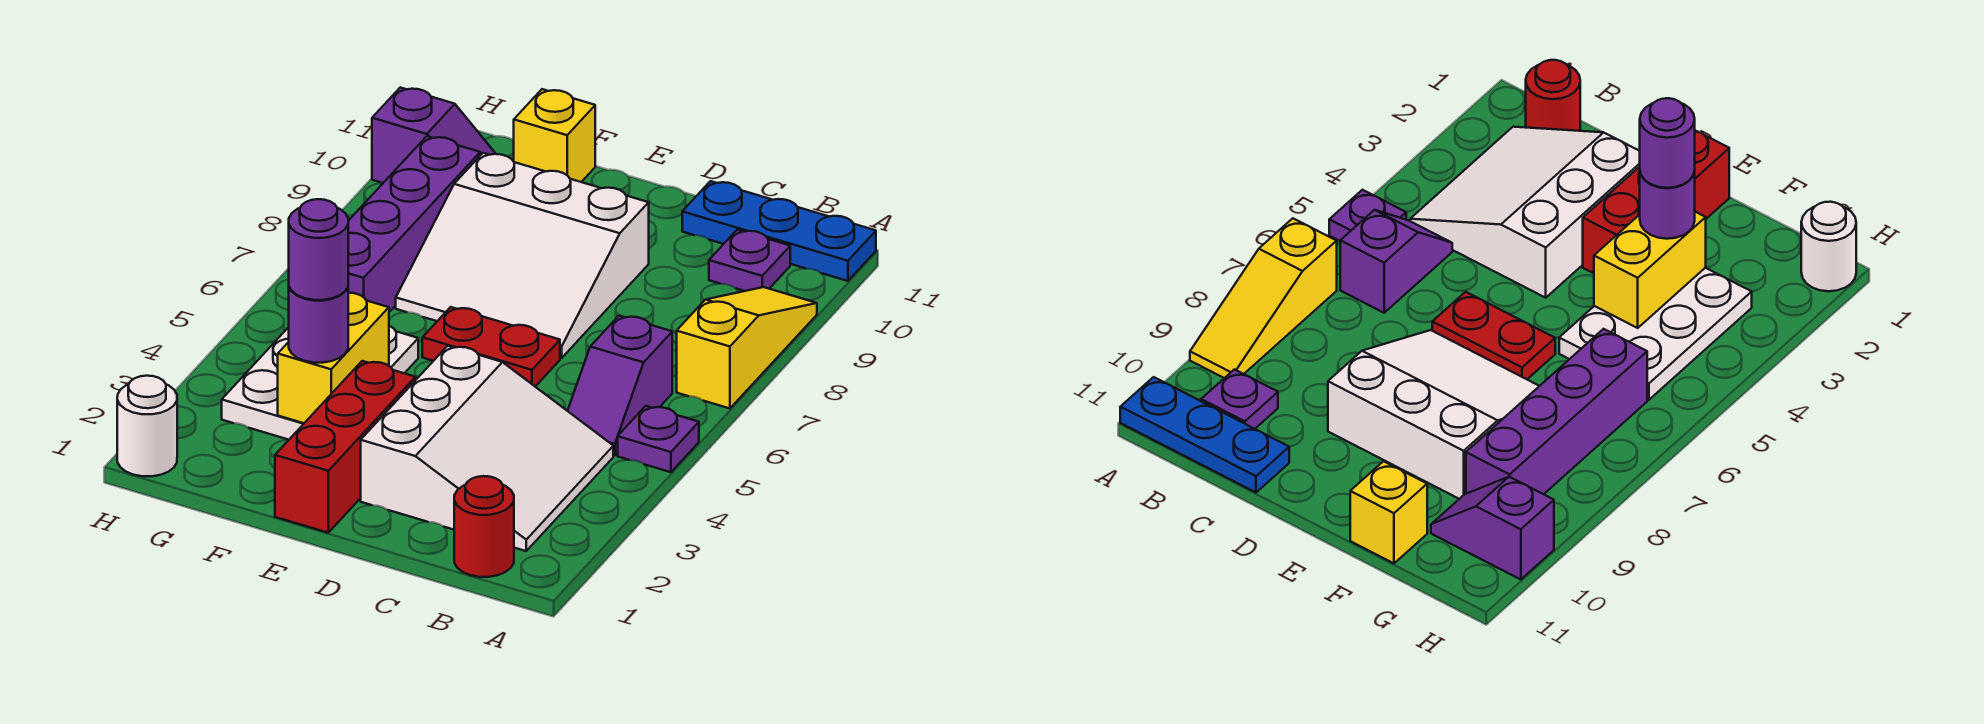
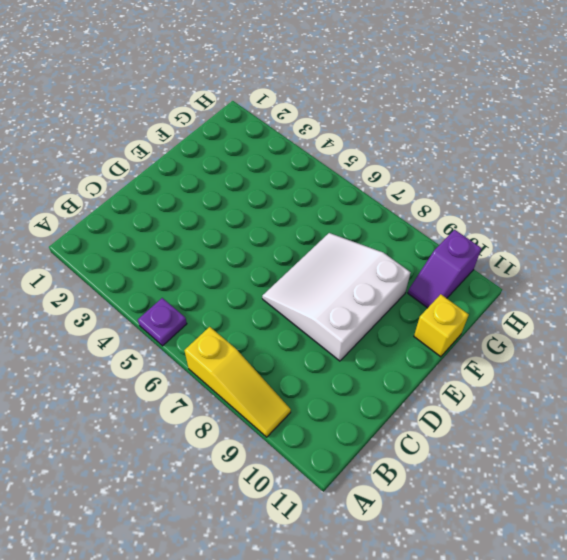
none -> blue 1x3 plate [682,181,876,281]
none -> red 1x1 round brick [454,476,514,577]
none -> white 3x3 slope [361,346,613,551]

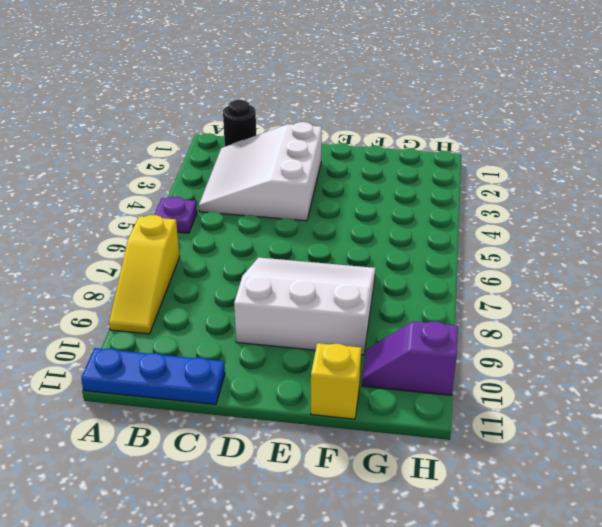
black 1x1 round brick [223,100,256,147] -> red 1x1 round brick [454,476,514,577]
none -> purple 1x2 slope [568,316,672,456]
none -> purple 1x1 plate [709,230,790,291]
none -> red 1x2 plate [422,307,560,387]

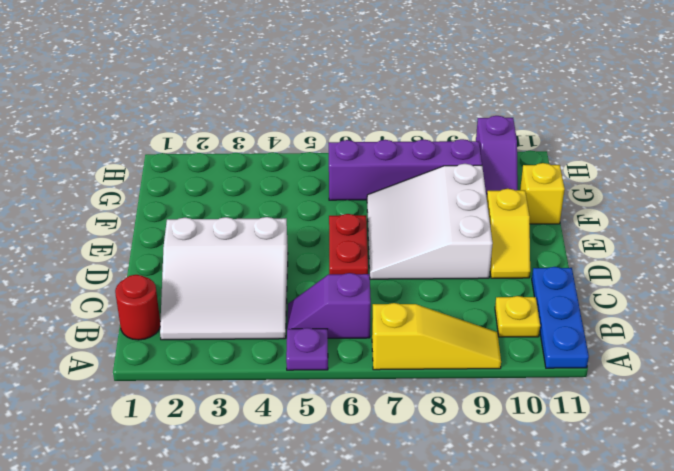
yellow 1x1 plate [495,296,540,337] -> purple 1x1 plate [709,230,790,291]
yellow 1x2 slope [487,189,530,278] -> none
none -> red 1x3 brick [275,361,416,533]
none -> white 2x3 plate [222,326,418,440]
none -> white 1x1 round brick [117,376,177,476]

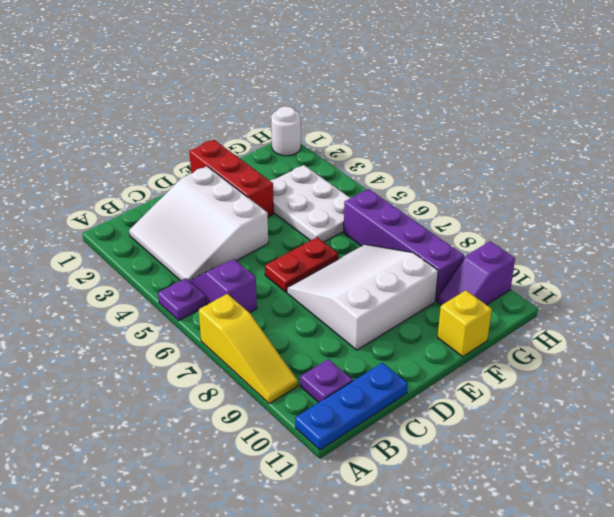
none -> red 1x1 round brick [454,476,514,577]
none -> yellow 1x2 brick [278,293,389,423]
none -> purple 1x1 round brick [289,287,348,363]

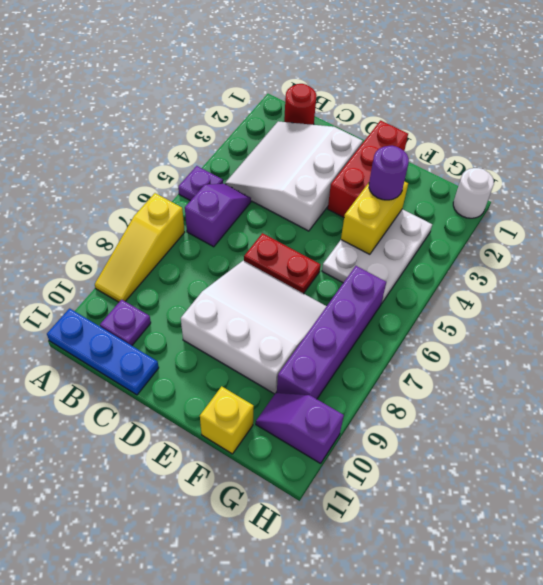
none -> purple 1x1 round brick [289,199,348,300]

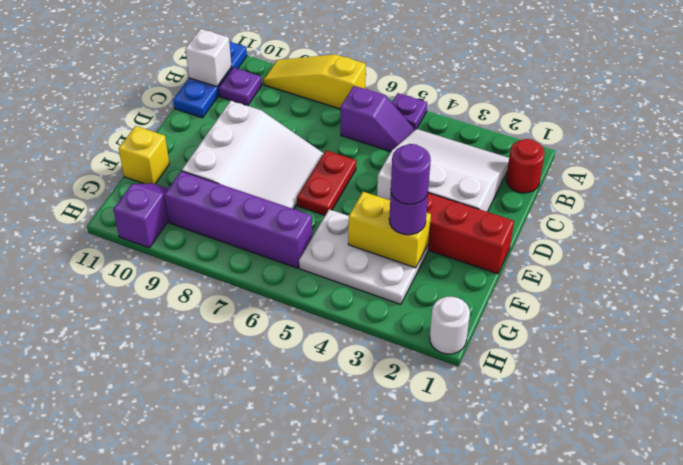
white 1x1 brick [185,29,232,87] -> none

